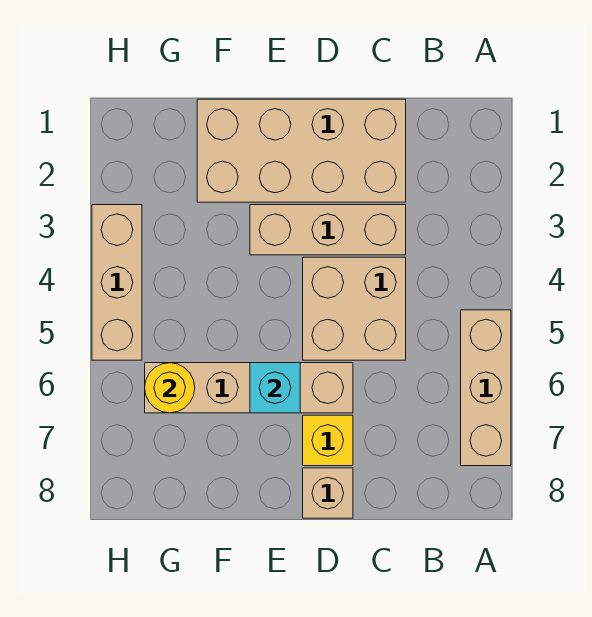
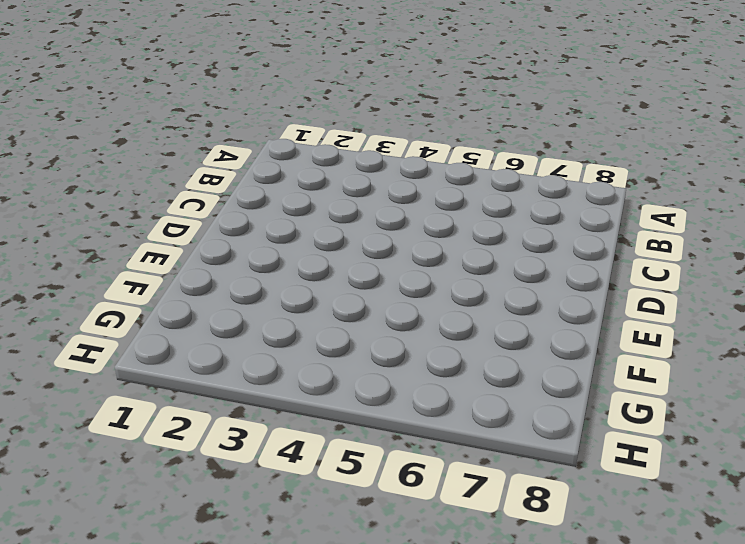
none -> tan 1x3 brick [461,310,511,466]
none -> tan 2x4 brick [197,99,406,202]

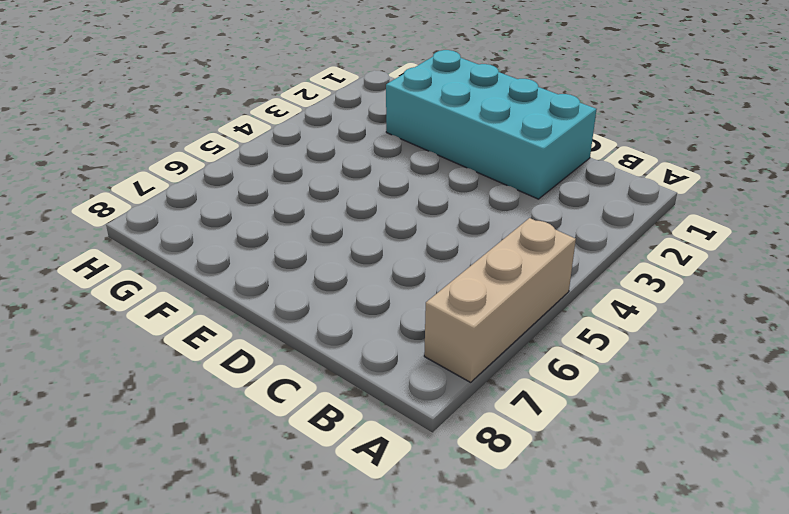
cyan 2x4 brick [386,50,597,199] -> tan 2x4 brick [197,99,406,202]
none -> tan 1x3 brick [250,205,406,255]
none -> tan 2x2 brick [303,257,406,360]

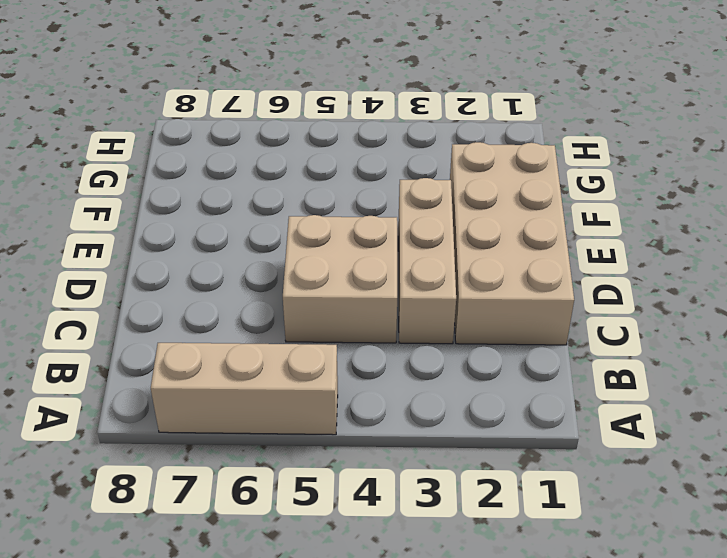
none -> tan 1x4 brick [145,363,353,413]
none -> yellow 1x1 brick [303,415,353,466]

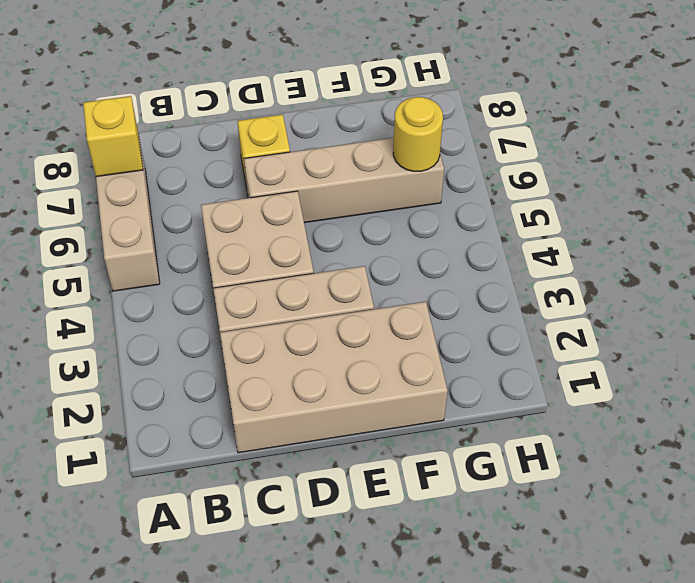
yellow 1x1 brick [83,96,143,177] -> none
none -> tan 1x1 brick [303,468,353,518]
none -> tan 1x3 brick [92,205,142,360]

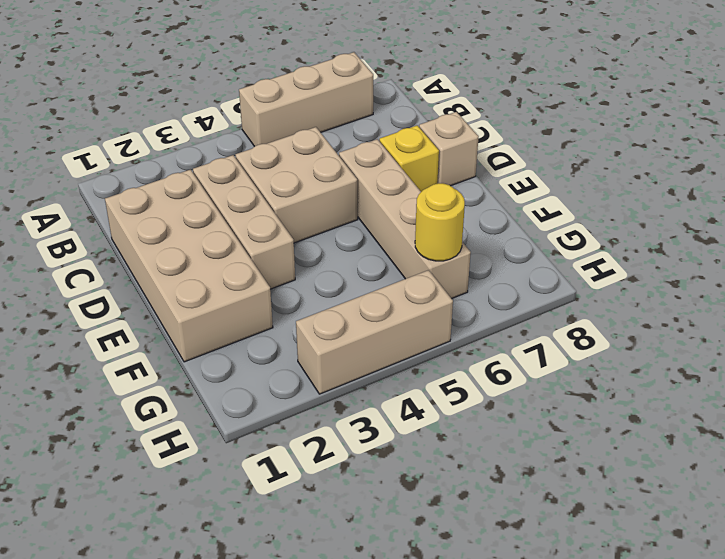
none -> cyan 1x1 brick [250,363,300,413]

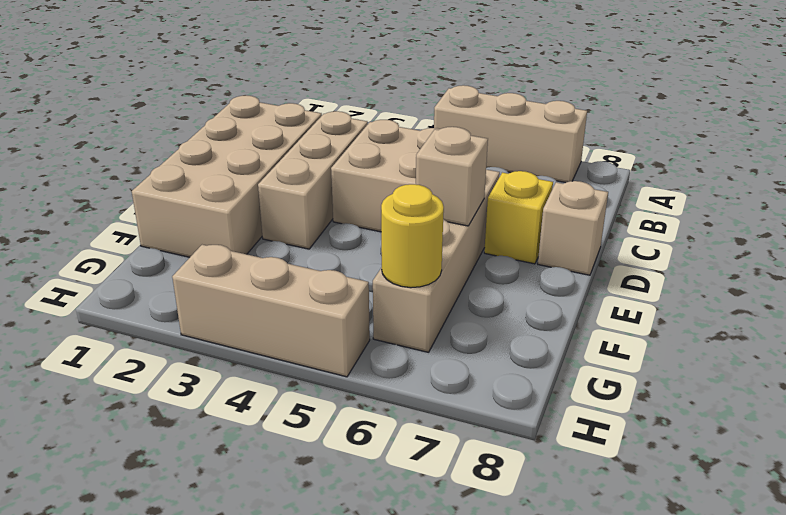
tan 1x1 brick [416,127,488,226] -> cyan 1x1 brick [250,363,300,413]

